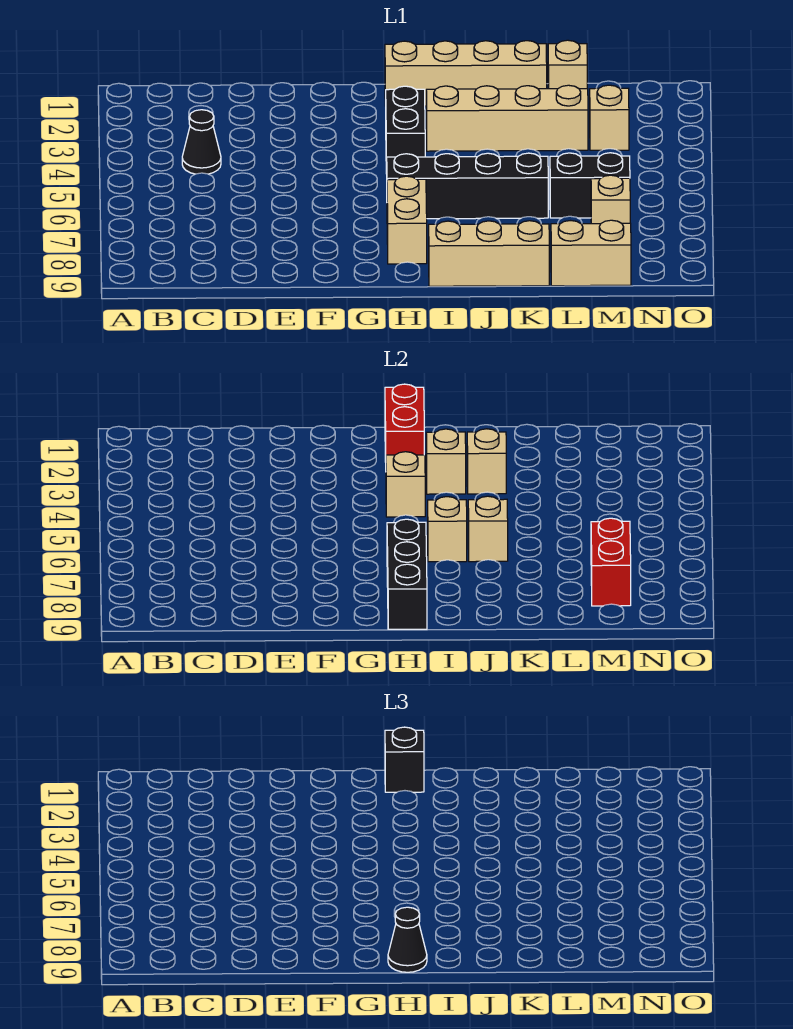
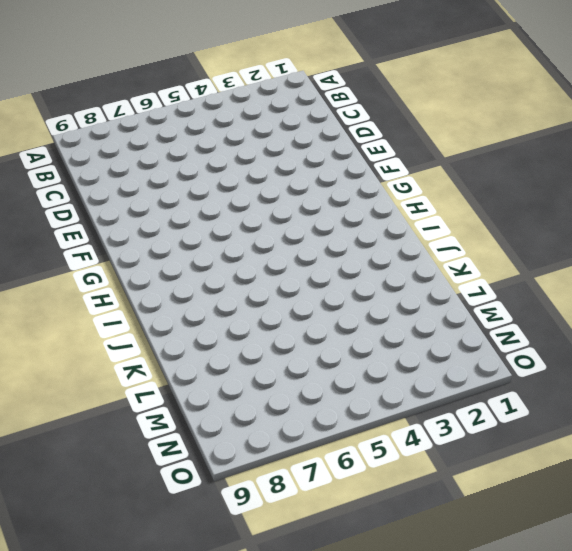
none -> black 1x1 cone [182,110,221,174]
none -> tan 1x4 brick [385,41,547,106]
none -> black 1x2 brick [386,86,425,174]

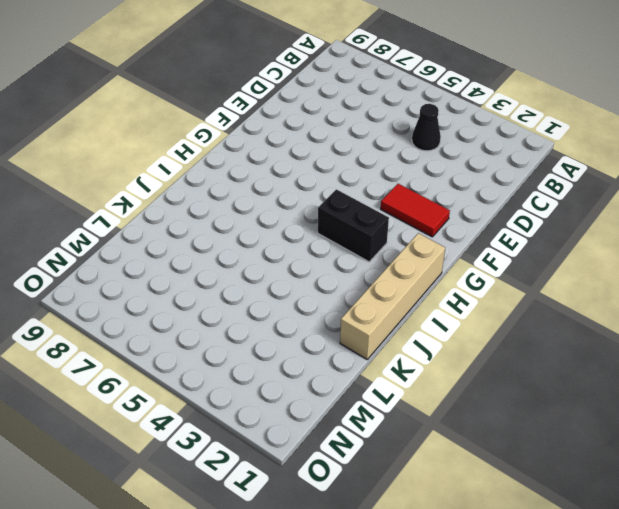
red 1x2 tile [381,184,450,237] -> none
none -> black 1x4 brick [387,153,548,219]
none -> tan 1x2 brick [387,176,427,264]
none -> tan 1x4 brick [426,85,588,151]

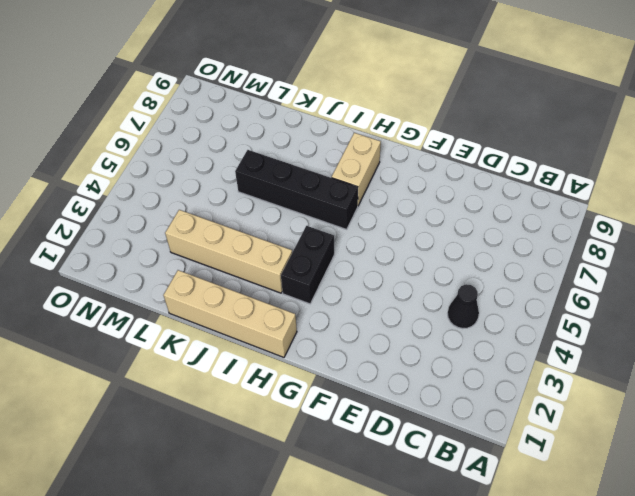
none -> tan 1x3 brick [429,221,549,286]
none -> tan 1x1 brick [548,40,587,89]
none -> black 1x2 brick [550,153,630,218]

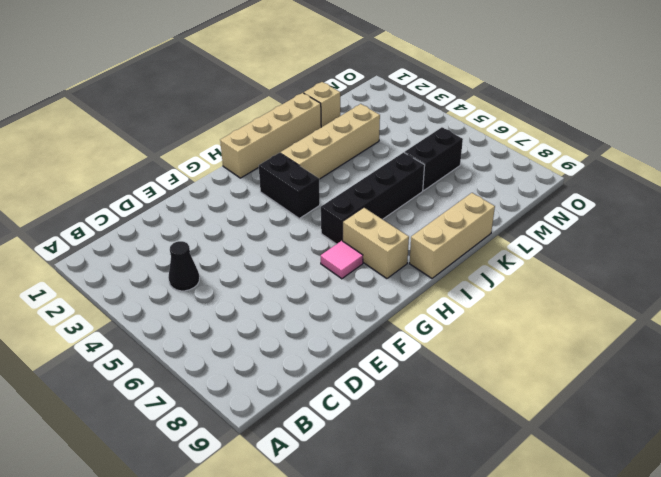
pink 1x1 tile [321,241,363,279] -> none
none -> tan 1x2 brick [551,220,631,286]
none -> tan 1x1 brick [590,85,629,150]
none -> tan 1x1 brick [591,175,630,224]

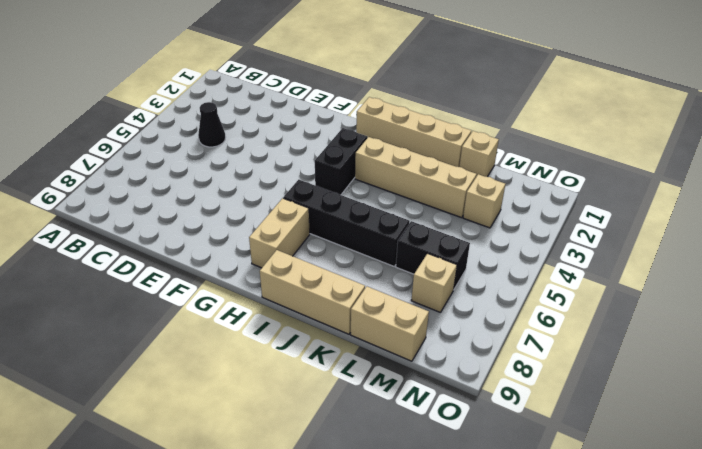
none -> red 1x2 brick [385,384,424,462]
none -> tan 1x1 brick [386,452,425,517]
none -> black 1x3 brick [387,519,427,629]

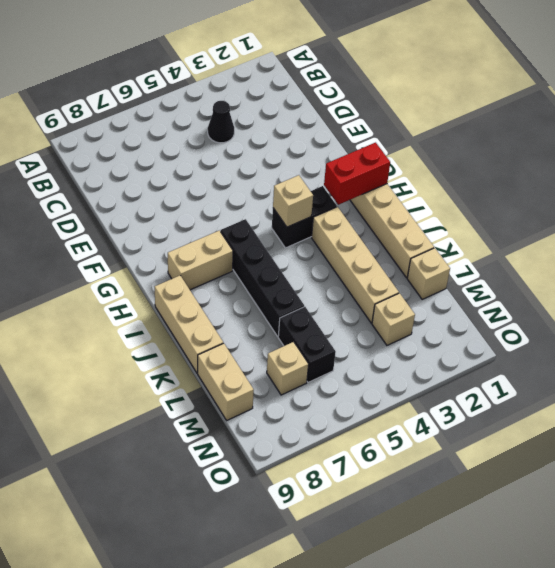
none -> black 1x3 brick [387,519,427,629]
none -> tan 1x1 brick [426,429,466,494]
none -> tan 1x1 brick [428,497,467,562]

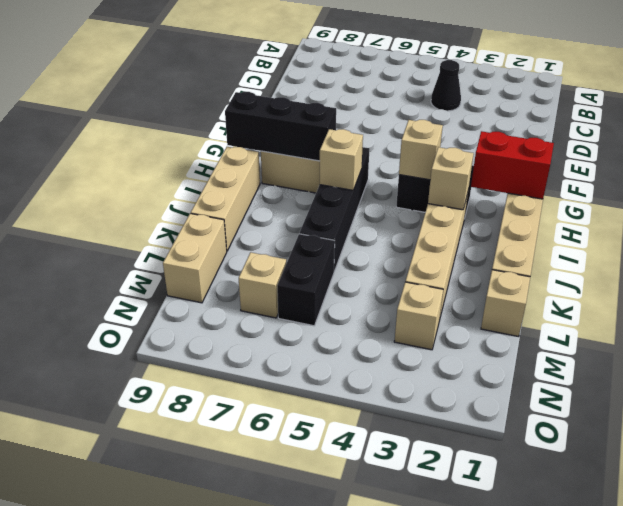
none -> tan 1x1 brick [467,429,506,494]
none -> tan 1x1 brick [468,496,508,562]
none -> red 1x2 brick [591,518,631,606]

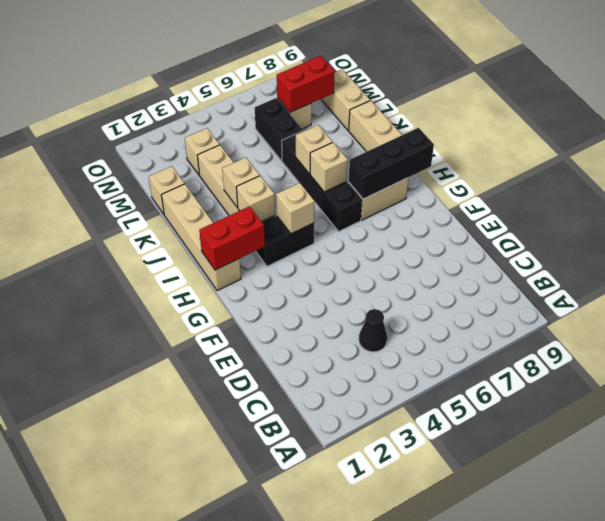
none -> black 1x1 brick [385,727,424,792]
none -> black 1x1 cone [388,907,427,972]

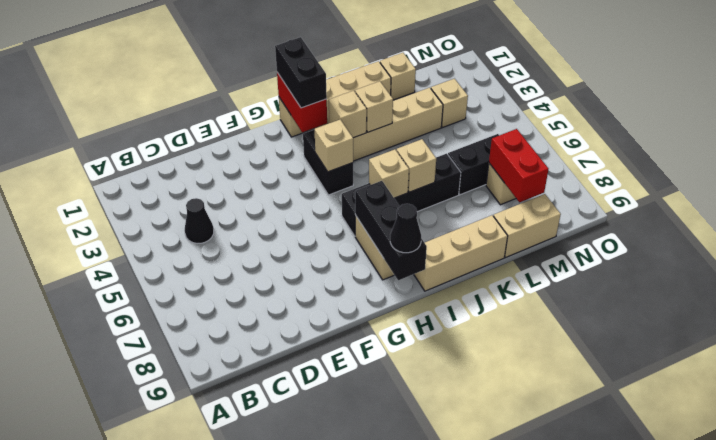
black 1x2 brick [275,37,327,108] -> black 1x1 brick [385,727,424,792]

